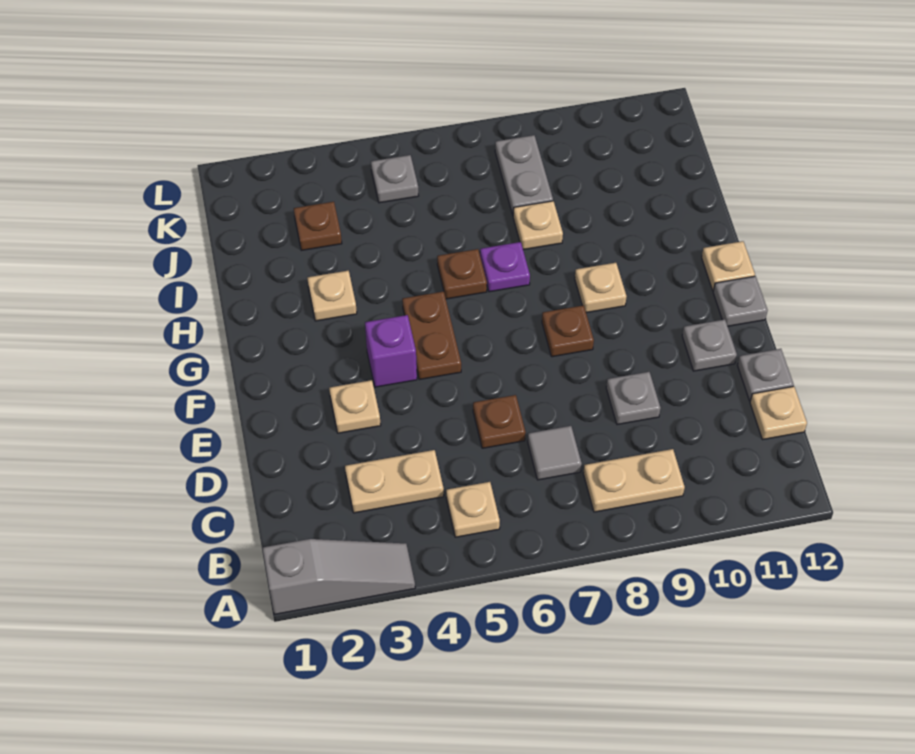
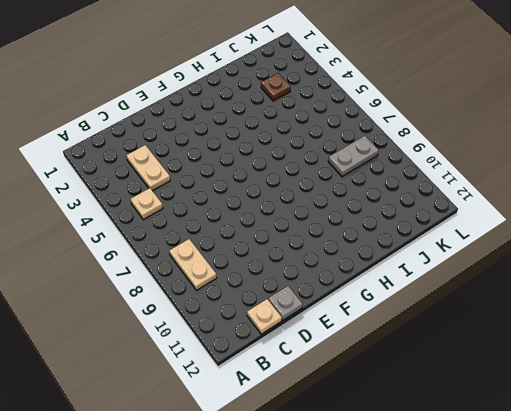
none -> grey 1x3 slope [262,539,415,614]
none -> grey 1x1 tile [528,426,582,480]
none -> brown 1x1 plate [473,395,526,448]

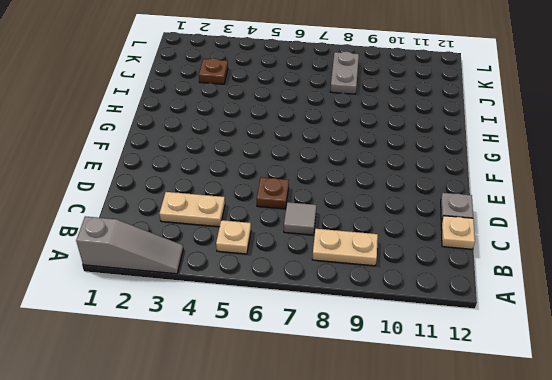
none -> grey 1x1 plate [606,372,661,425]
none -> tan 1x1 plate [329,380,381,433]
none -> grey 1x1 plate [682,319,737,371]

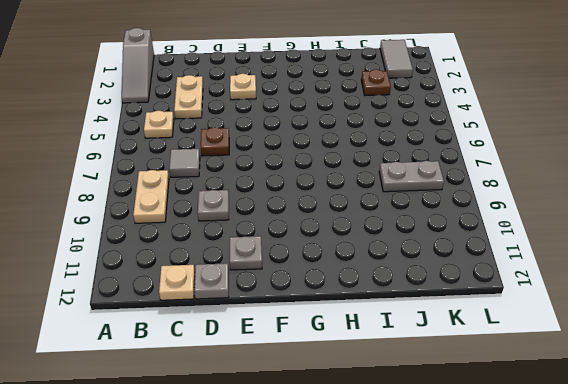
grey 1x2 tile [380,40,413,78] -> none
none -> purple 1x1 brick [365,315,417,387]
none -> brown 1x2 plate [402,291,461,380]
none -> brown 1x1 plate [542,305,594,357]

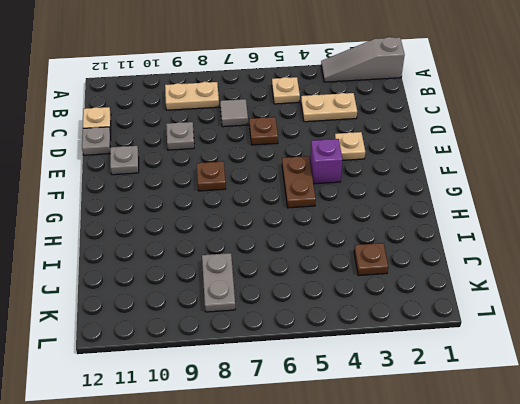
none -> grey 1x1 plate [713,276,768,326]
none -> tan 1x1 plate [575,263,627,313]
none -> tan 1x1 plate [702,241,755,291]

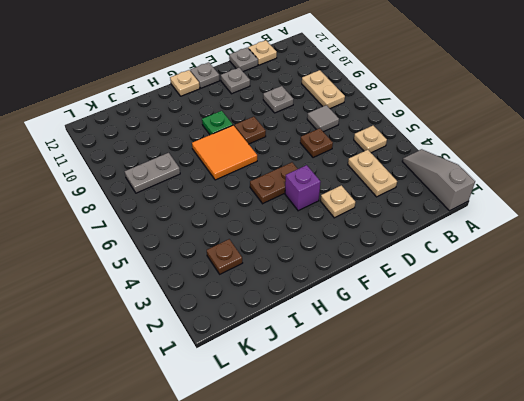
orange 2x2 tile [192,125,257,180] -> purple 1x1 plate [480,242,530,292]
green 1x1 plate [202,111,233,135] -> tan 1x1 plate [575,263,627,313]
none -> tan 1x1 plate [307,271,357,321]
none -> brown 1x1 plate [437,249,487,299]
none -> tan 1x1 plate [513,201,563,250]

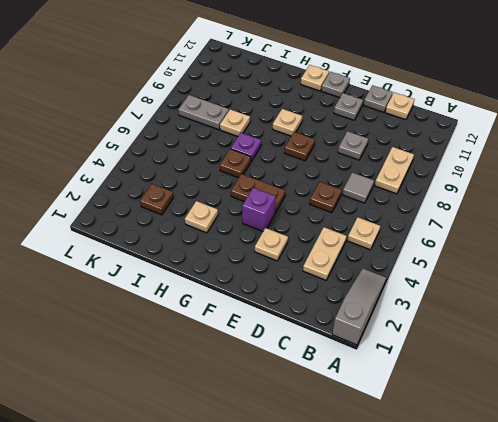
none -> grey 1x1 plate [371,155,418,203]

